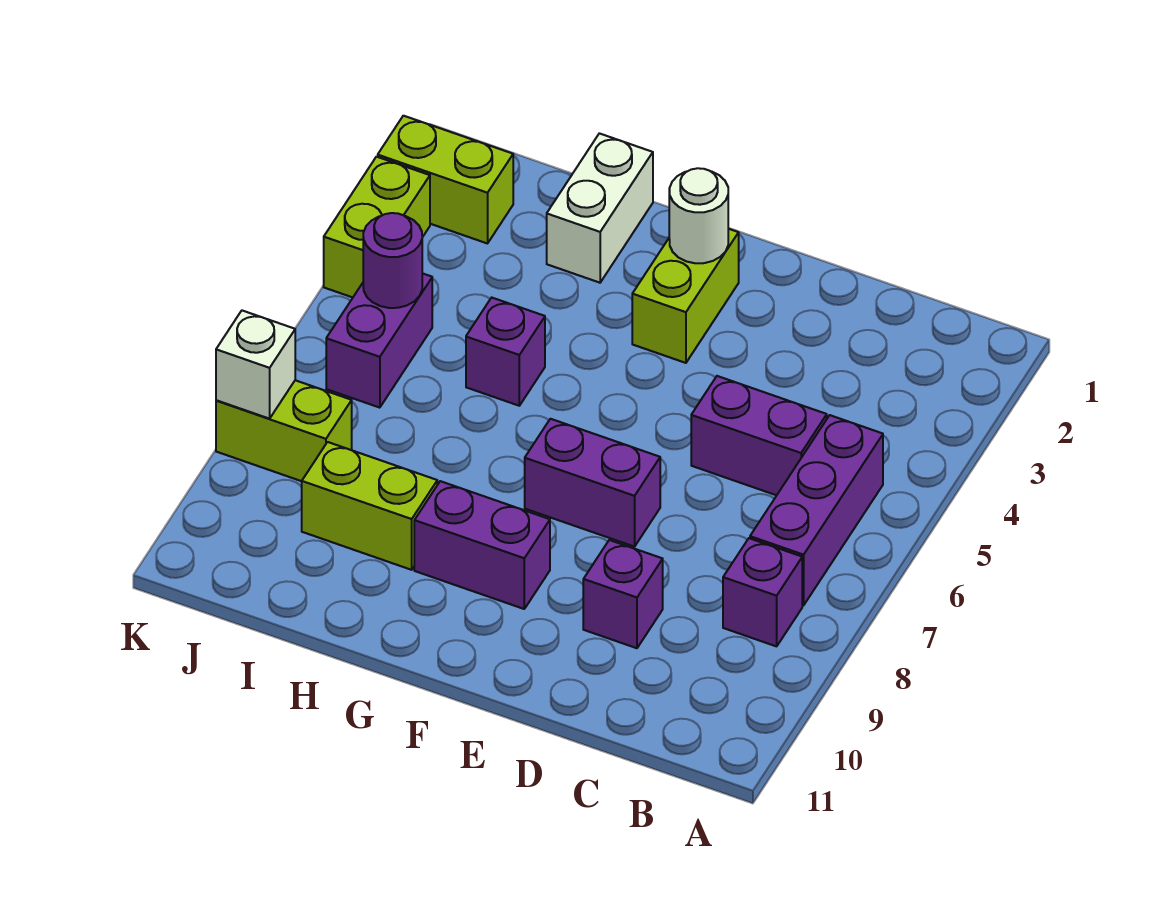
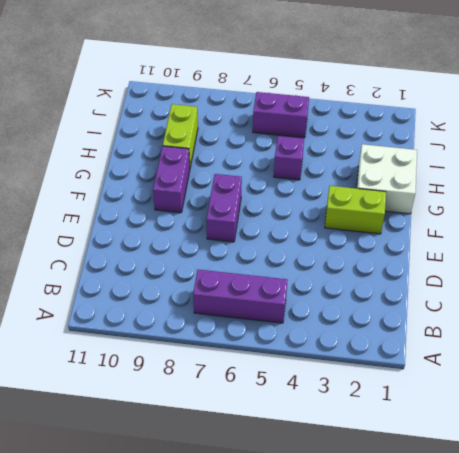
white 2x2 brick [357,144,417,214] -> white 1x2 brick [547,133,653,283]
none -> purple 1x1 brick [723,538,802,646]
none -> purple 1x2 brick [691,376,827,495]
none -> purple 1x1 brick [583,540,663,648]

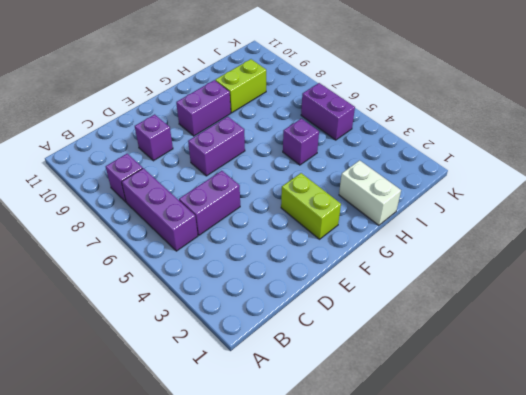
none -> lime 1x2 brick [378,116,513,244]
none -> lime 1x2 brick [216,380,352,481]
none -> lime 1x2 brick [324,157,430,297]

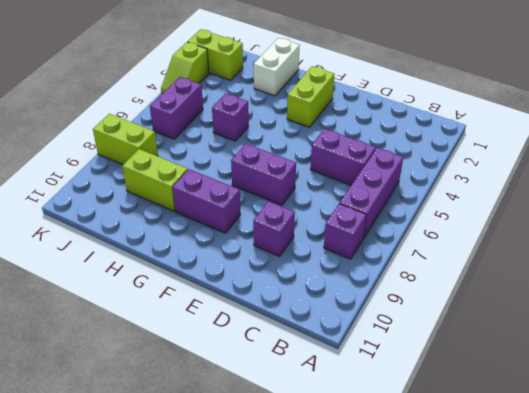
lime 1x2 slope [161,42,209,93] -> lime 1x2 brick [324,157,430,297]
none -> white 1x1 round brick [669,168,728,263]
none -> purple 1x1 round brick [363,213,422,308]
none -> white 1x1 brick [216,311,295,419]

